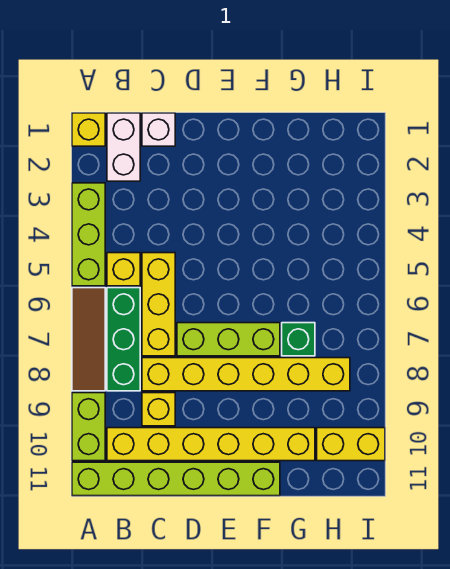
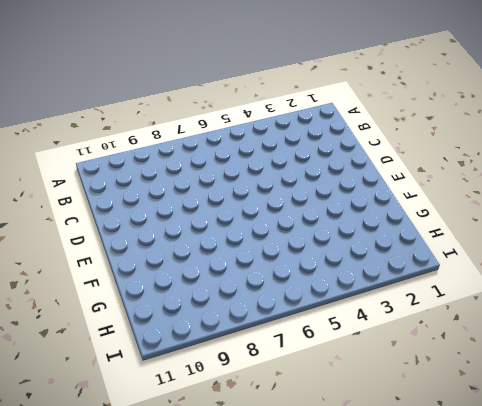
none -> yellow 1x1 brick [72,113,105,146]
none -> lime 1x3 brick [72,183,105,286]
none -> brown 1x3 tile [72,288,105,391]

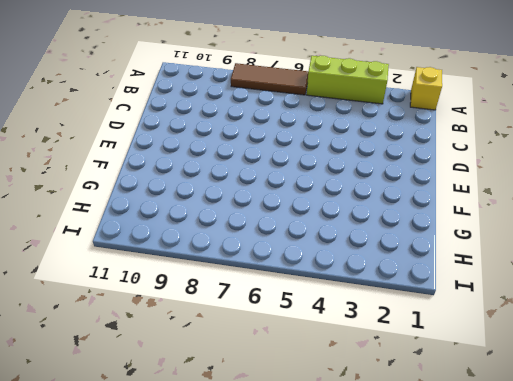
none -> lime 1x2 brick [72,393,105,461]
none -> lime 1x6 brick [72,462,280,496]
none -> white 1x2 brick [107,113,140,181]

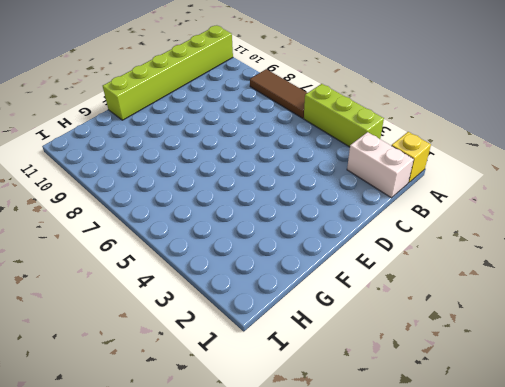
none -> lime 1x2 brick [72,393,105,461]
none -> yellow 1x1 brick [107,253,140,286]
none -> green 1x3 brick [107,288,140,391]

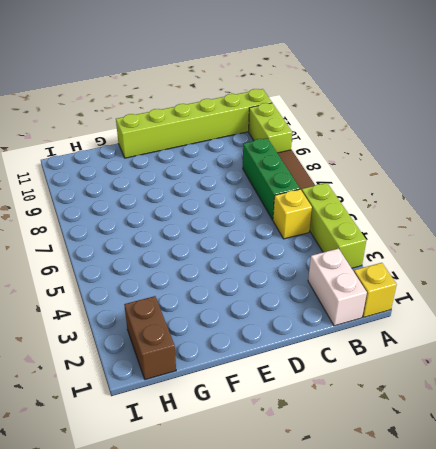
brown 1x2 brick [124,296,176,380] -> none
none -> yellow 1x6 brick [107,428,315,461]
none -> white 1x1 brick [142,113,175,146]
none -> yellow 1x3 brick [142,253,175,356]

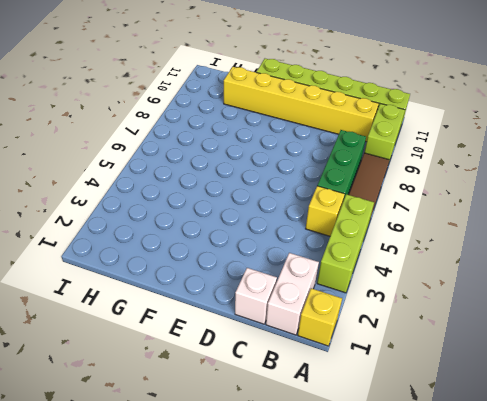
none -> yellow 1x3 brick [142,253,175,356]
none -> yellow 1x6 brick [142,358,350,391]
none -> yellow 1x1 brick [142,393,175,426]

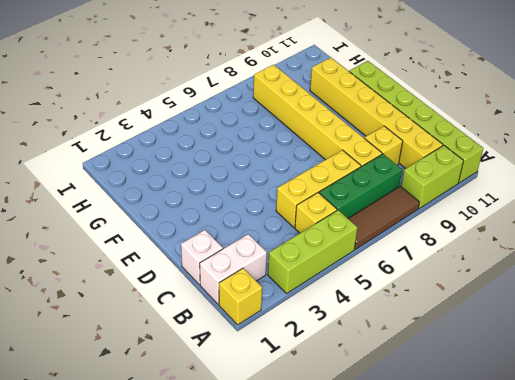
none -> lime 1x3 brick [177,323,280,356]
none -> green 1x1 brick [282,323,315,356]
none -> yellow 1x2 brick [317,428,385,461]

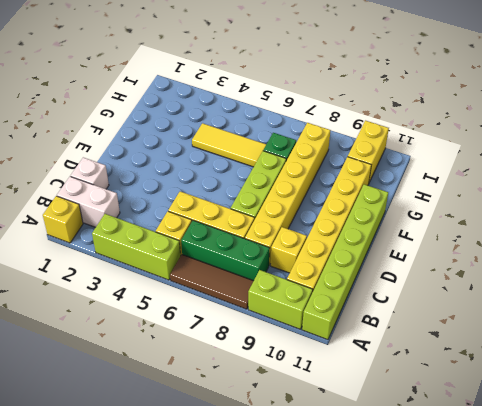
yellow 1x3 tile [192,123,266,167] -> none

